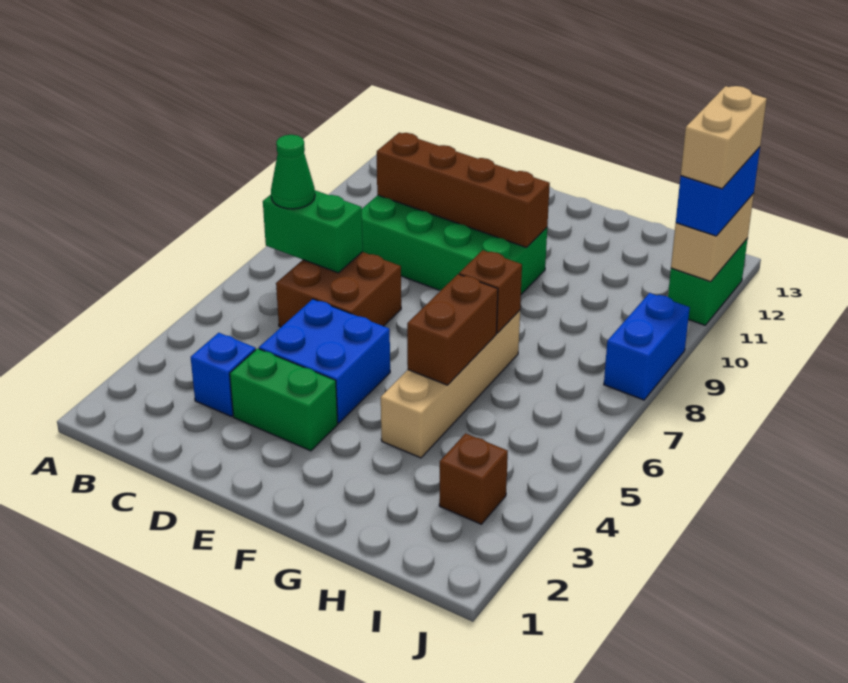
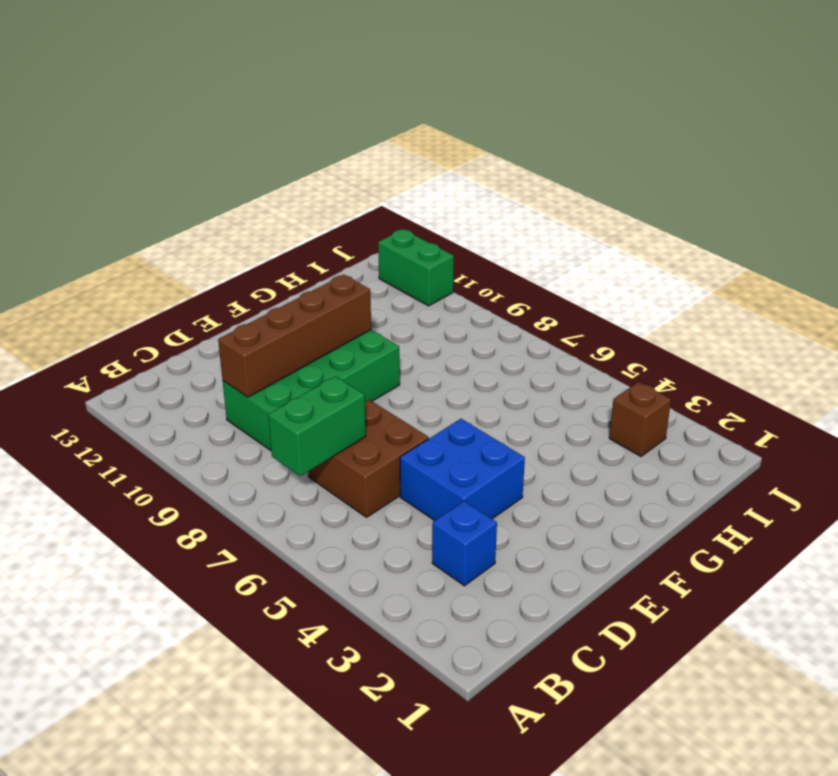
none -> green 1x2 brick [230,349,338,451]
none -> tan 1x4 brick [381,310,520,458]
none -> blue 1x2 brick [604,293,690,400]

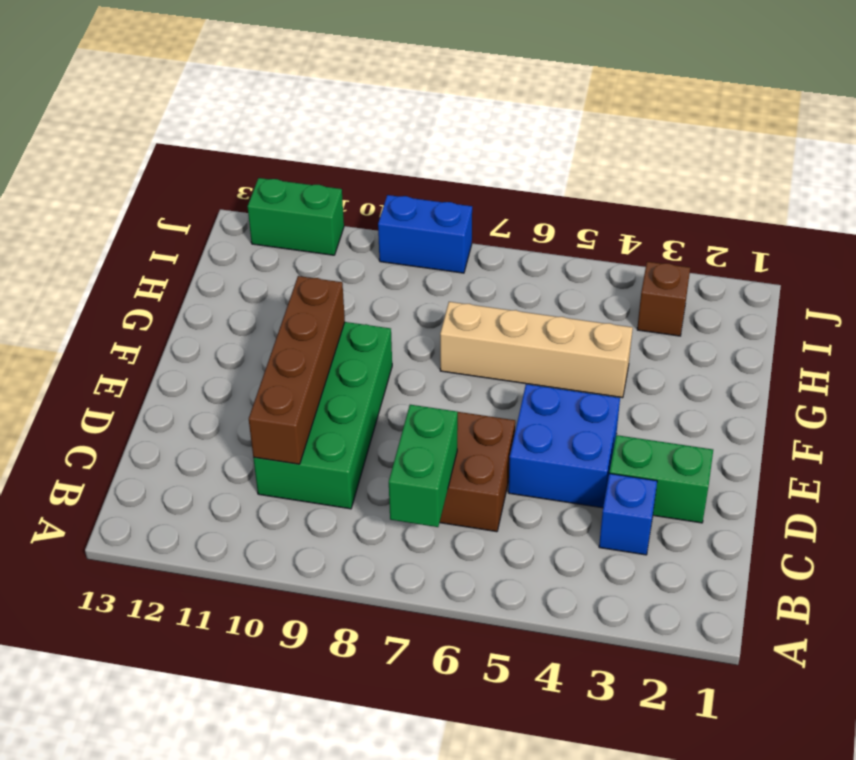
green 1x2 brick [609,435,713,523] -> green 1x2 brick turned to [230,349,338,451]
none -> brown 1x2 brick [407,274,498,385]
none -> brown 1x1 brick [459,250,522,333]
none -> tan 1x2 brick [671,194,754,282]

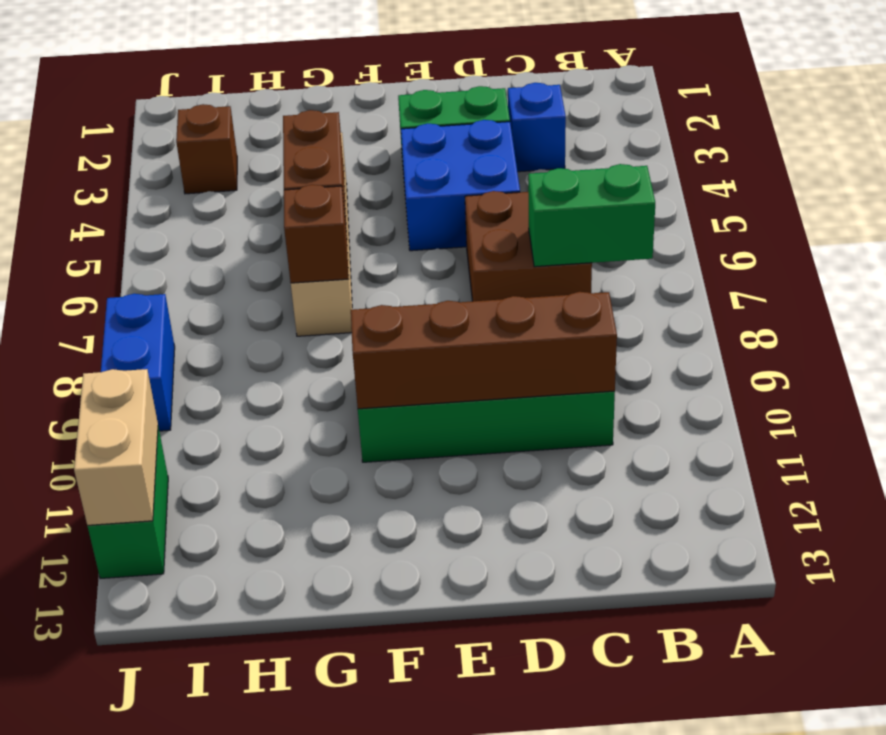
none -> green 1x1 cone [271,135,315,209]
none -> blue 1x2 brick [676,147,760,236]
none -> tan 1x2 brick [681,86,767,189]

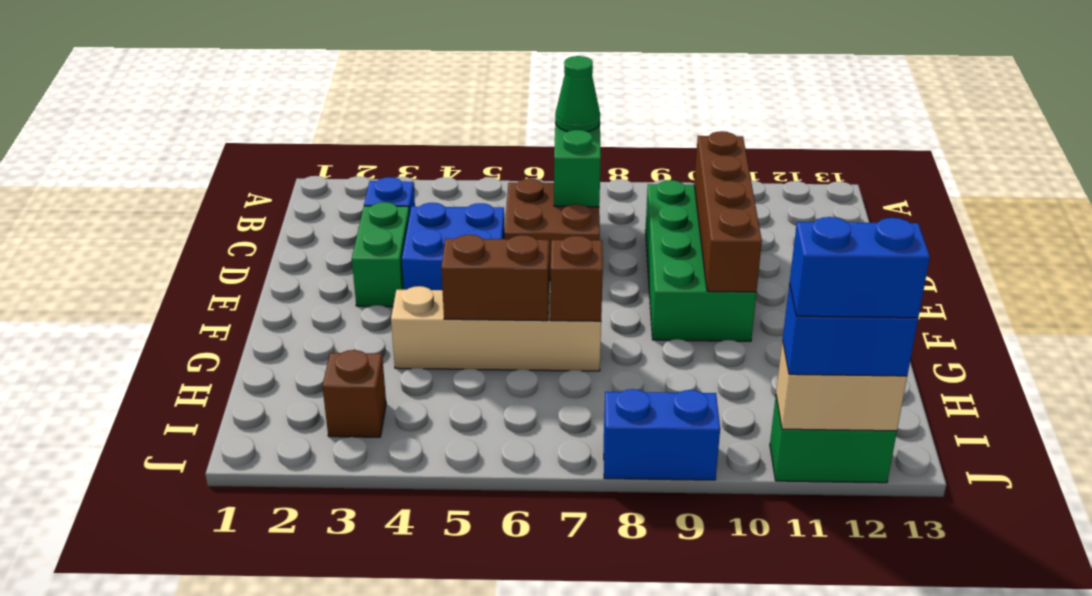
blue 1x2 brick [790,217,930,318] -> tan 1x2 brick [681,86,767,189]

